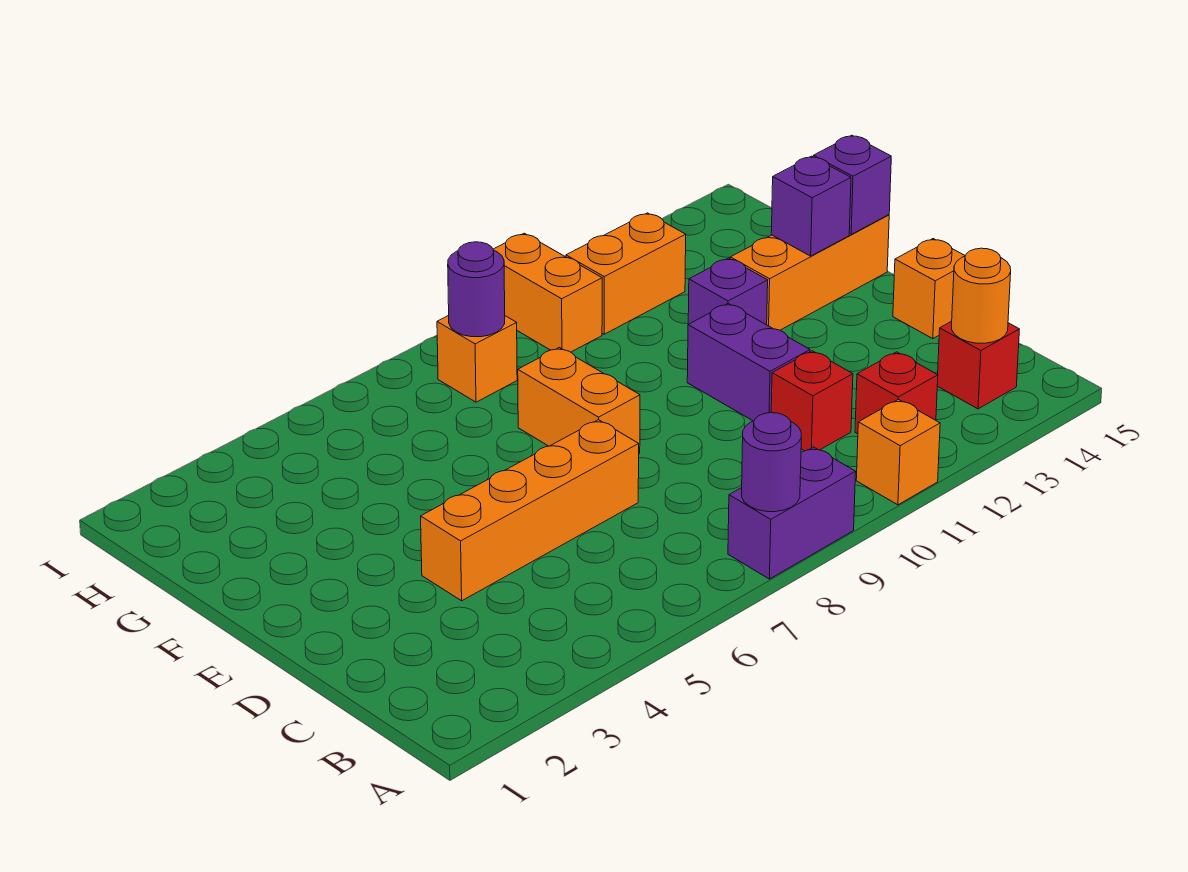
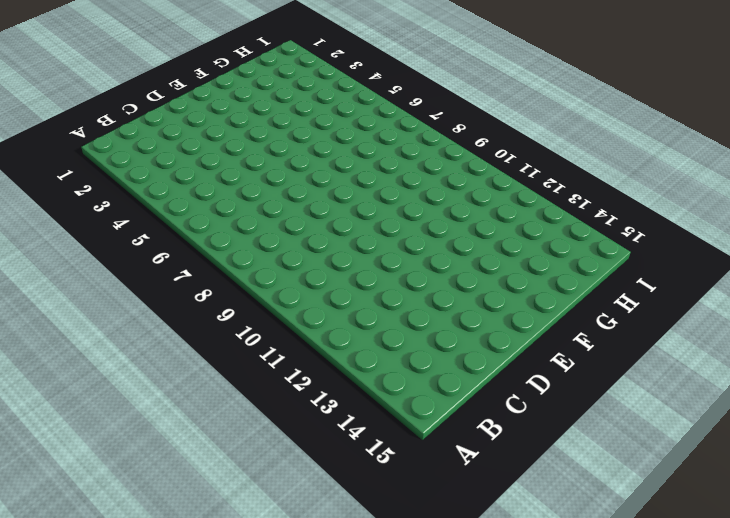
none -> purple 1x2 brick [728,447,856,579]
none -> orange 1x1 brick [856,399,940,505]
none -> red 1x1 brick [855,352,938,434]

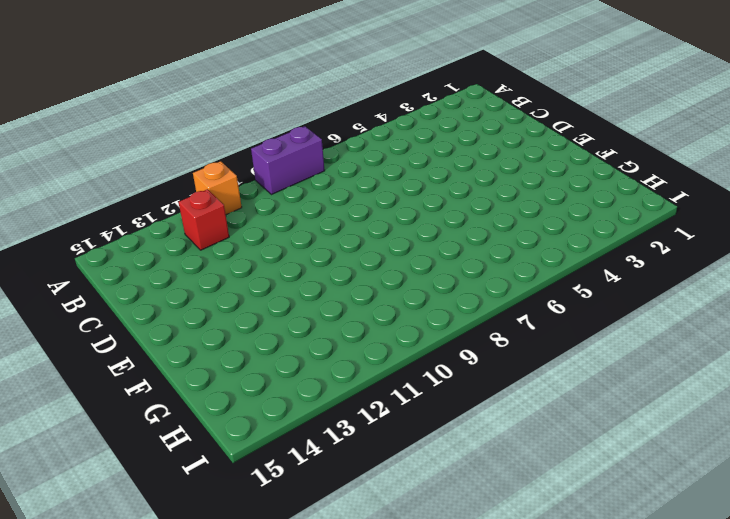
none -> red 1x1 brick [937,321,1019,409]
none -> red 1x1 brick [771,351,853,451]
none -> orange 1x4 brick [421,420,639,601]

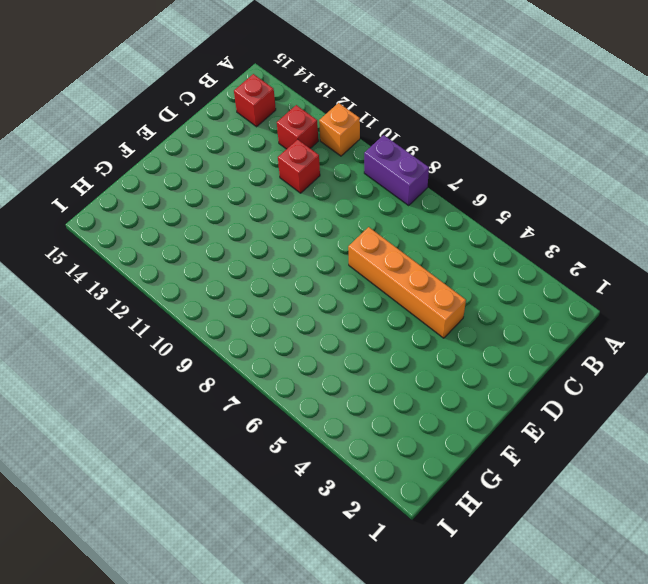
none -> purple 1x2 brick [687,303,810,421]
none -> orange 1x1 brick [893,239,965,339]
none -> orange 1x2 brick [518,348,640,454]

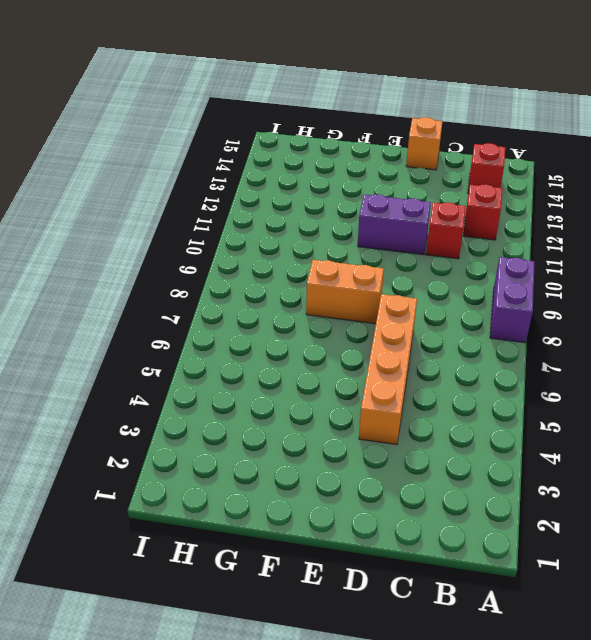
none -> orange 1x1 brick [856,399,940,505]
none -> purple 1x1 brick [688,258,768,325]
none -> orange 1x3 brick [730,215,889,330]

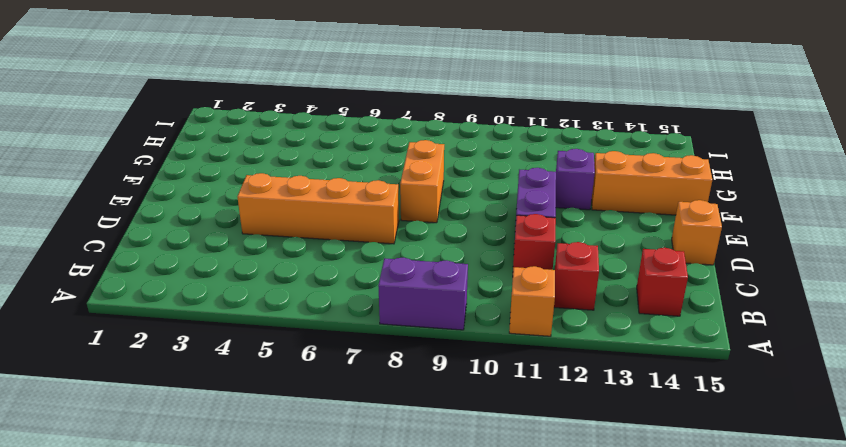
none -> orange 1x1 brick [437,315,517,402]
none -> orange 1x2 brick [493,233,602,352]
none -> orange 1x2 brick [566,213,686,334]

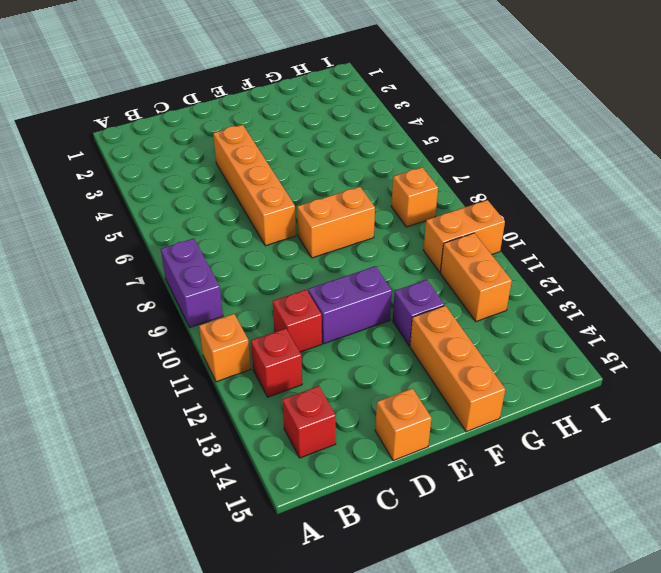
none -> purple 1x1 round brick [742,413,801,512]
none -> orange 1x1 round brick [952,248,1011,343]
none -> purple 1x1 brick [771,156,851,256]

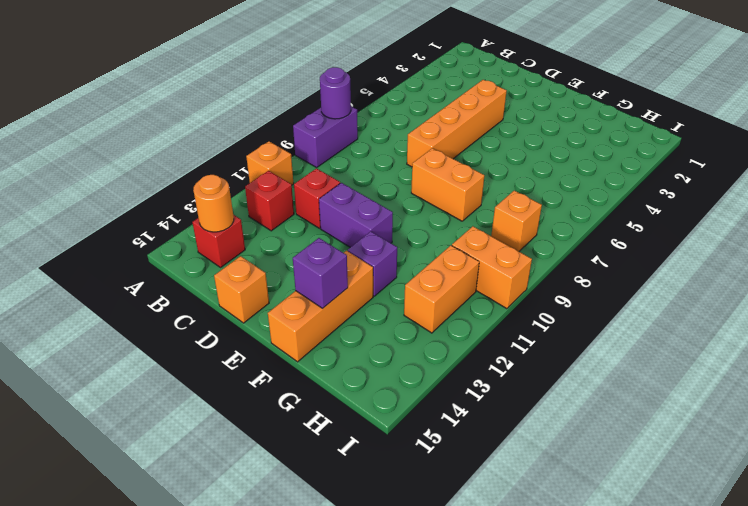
none -> purple 1x1 brick [813,135,891,234]
none -> purple 1x1 round brick [448,242,505,337]

